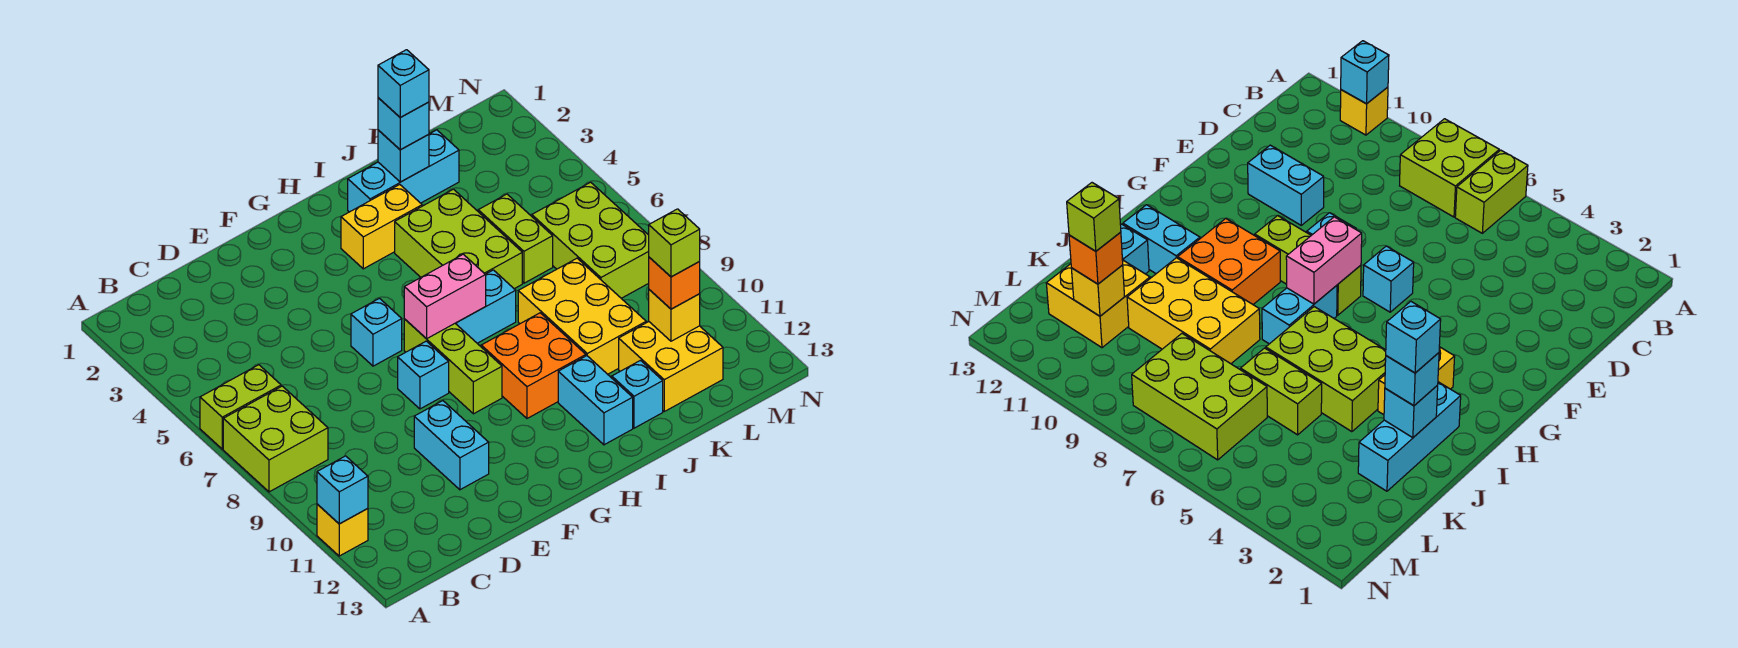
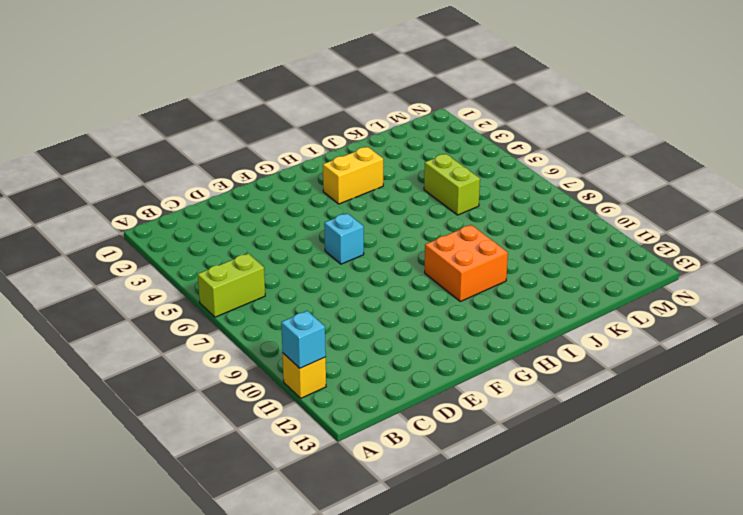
none -> lime 2x2 brick [223,386,328,492]
none -> cyan 1x2 brick [414,401,489,490]
none -> cyan 1x1 brick [398,341,449,409]

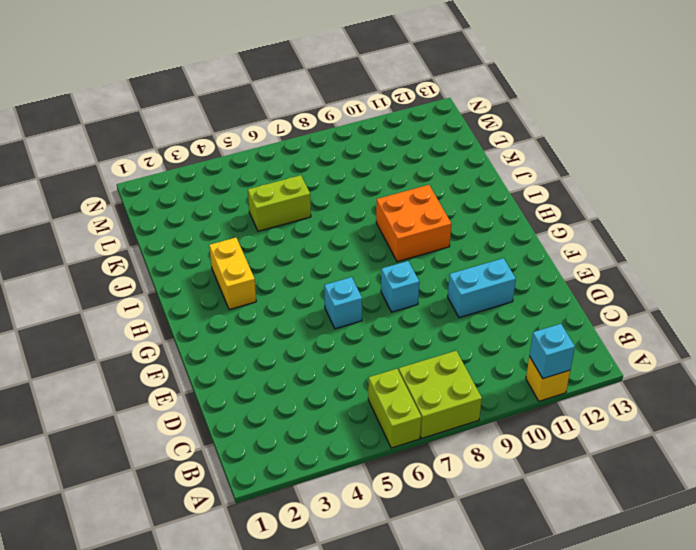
none -> lime 1x3 brick [404,319,502,414]
none -> cyan 1x2 brick [455,270,516,343]
none -> cyan 1x3 brick [348,130,459,212]

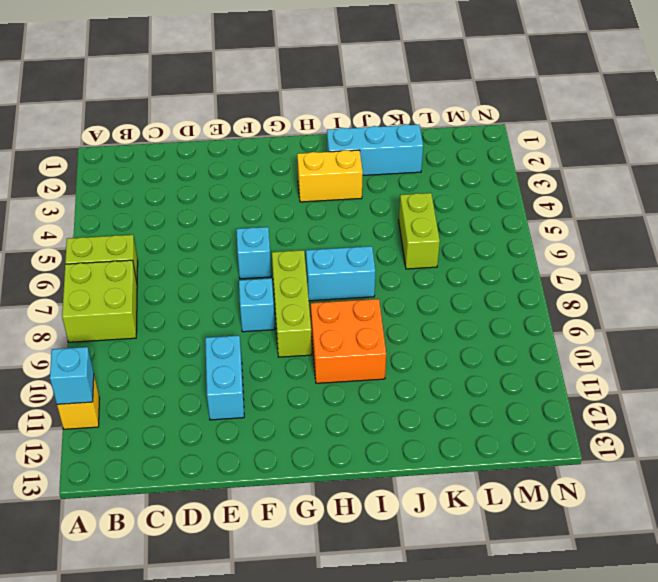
none -> lime 2x3 brick [395,189,522,289]
none -> cyan 1x2 brick [558,356,633,445]
none -> yellow 2x3 brick [518,258,646,374]

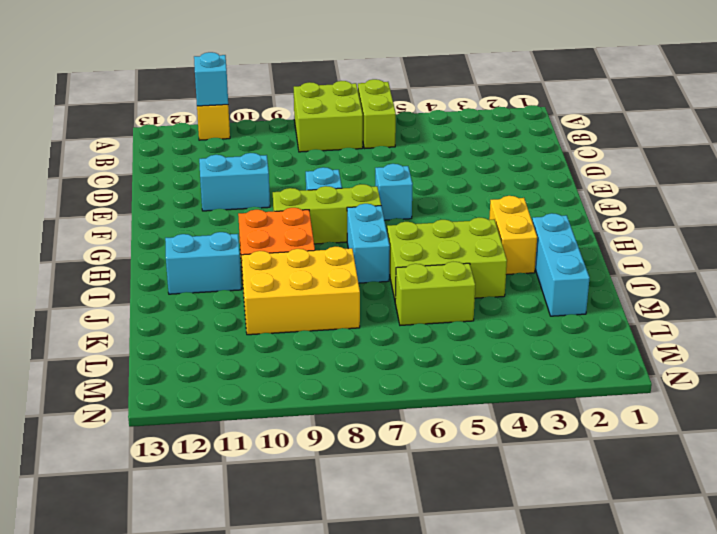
none -> cyan 1x1 brick [612,360,663,428]
none -> yellow 2x2 brick [619,321,723,411]
none -> lime 2x3 brick [532,182,649,298]

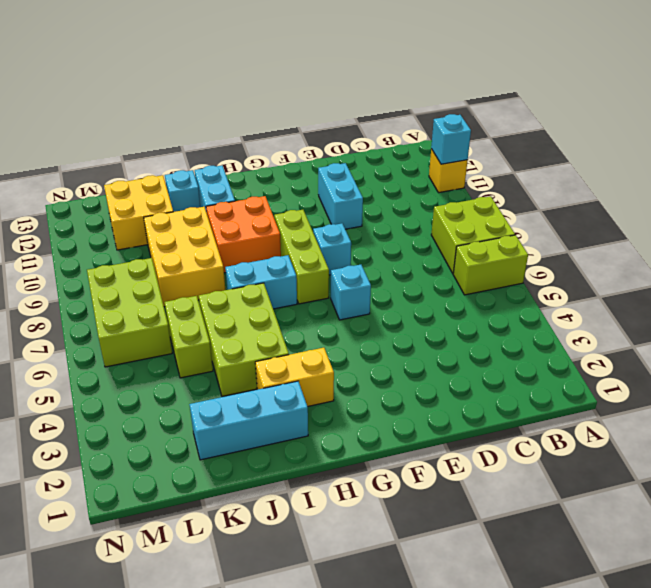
none -> pink 1x2 brick [404,254,486,339]
none -> cyan 1x1 brick [378,130,429,182]
none -> yellow 1x1 brick [649,290,700,341]

